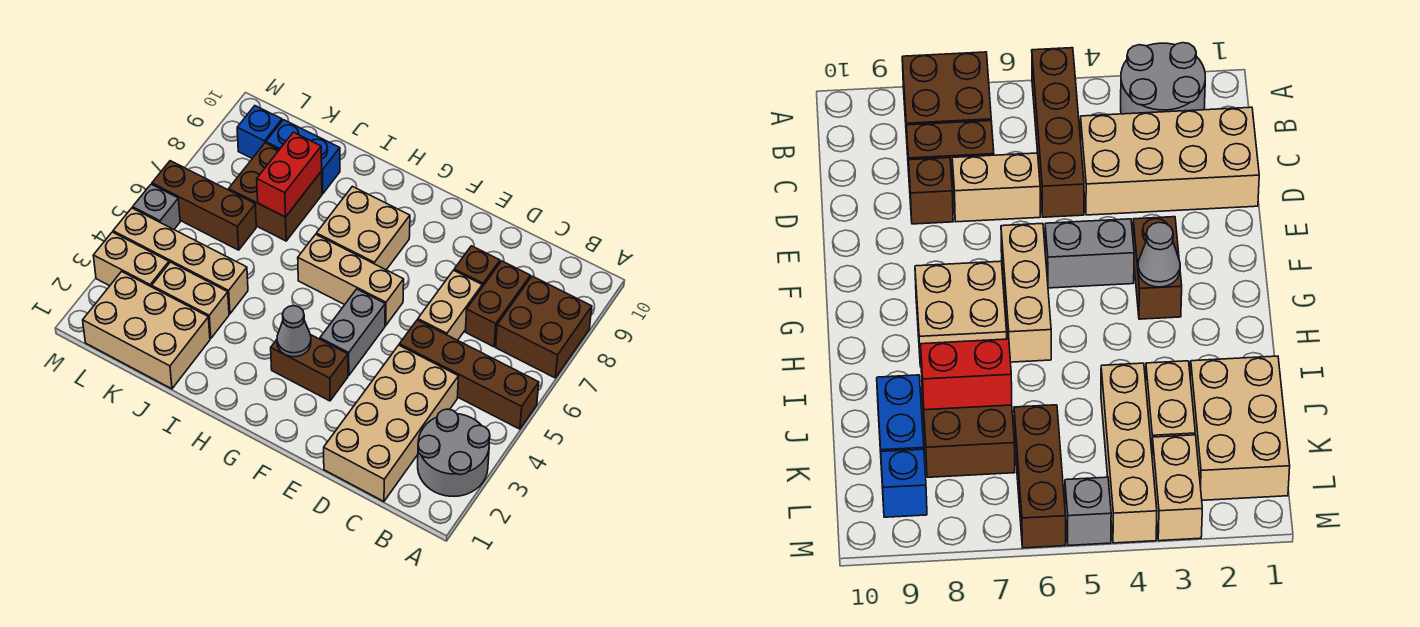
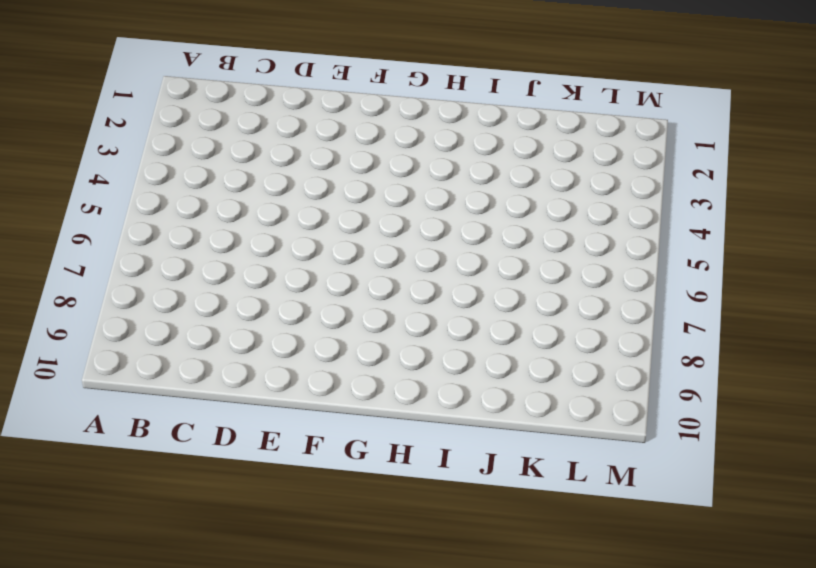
none -> grey 2x2 round brick [418,409,490,496]
none -> brown 1x4 brick [399,320,539,429]
none -> brown 2x2 brick [496,276,592,378]

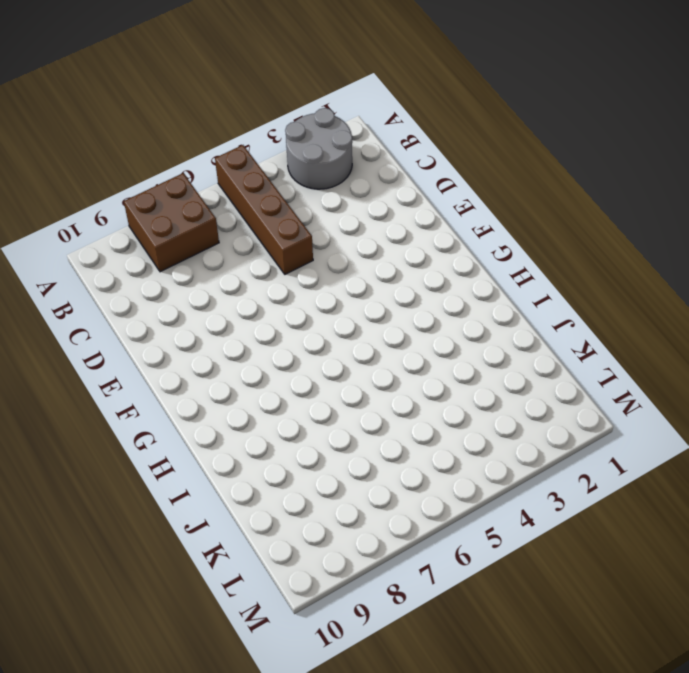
none -> tan 2x4 brick [324,345,459,501]
none -> brown 1x2 brick [465,261,530,347]
none -> tan 1x2 brick [418,270,482,340]

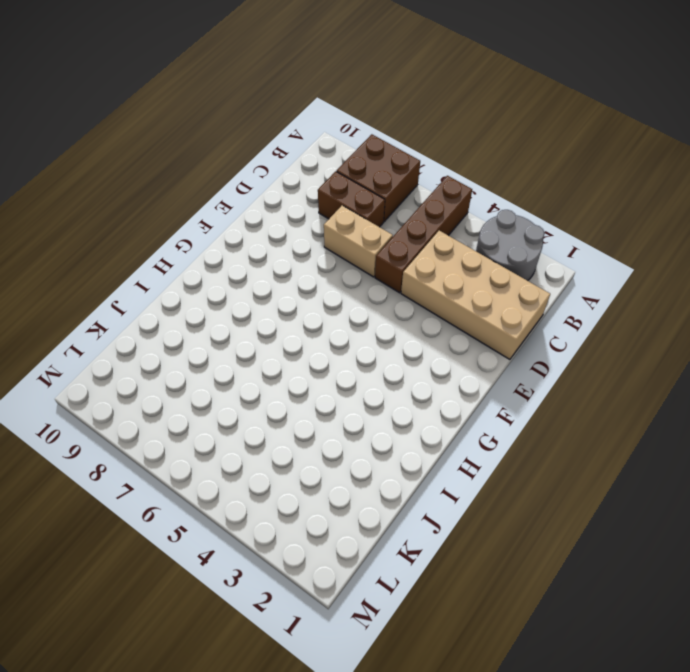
none -> brown 1x1 brick [454,246,500,287]
none -> brown 1x2 brick [271,335,348,401]
none -> grey 1x2 brick [320,289,385,376]

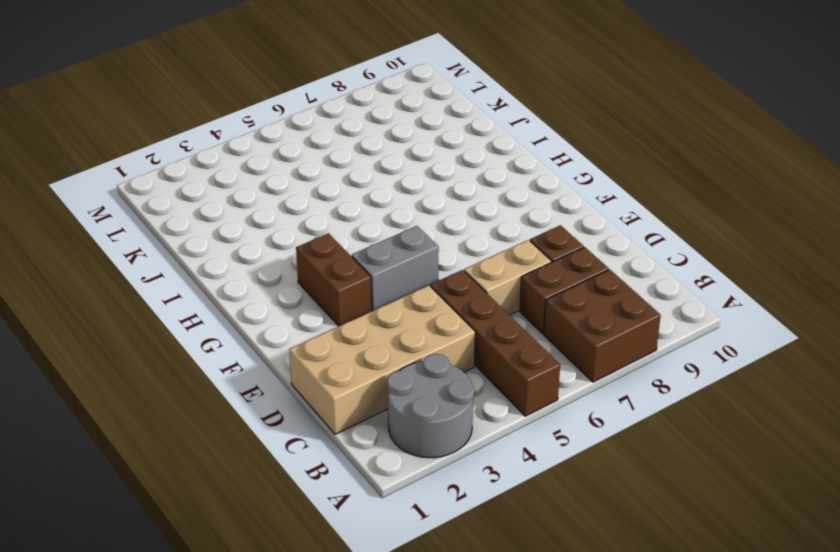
none -> tan 1x3 brick [298,234,404,325]
none -> tan 2x2 brick [316,186,410,270]
none -> tan 2x3 brick [83,272,210,389]

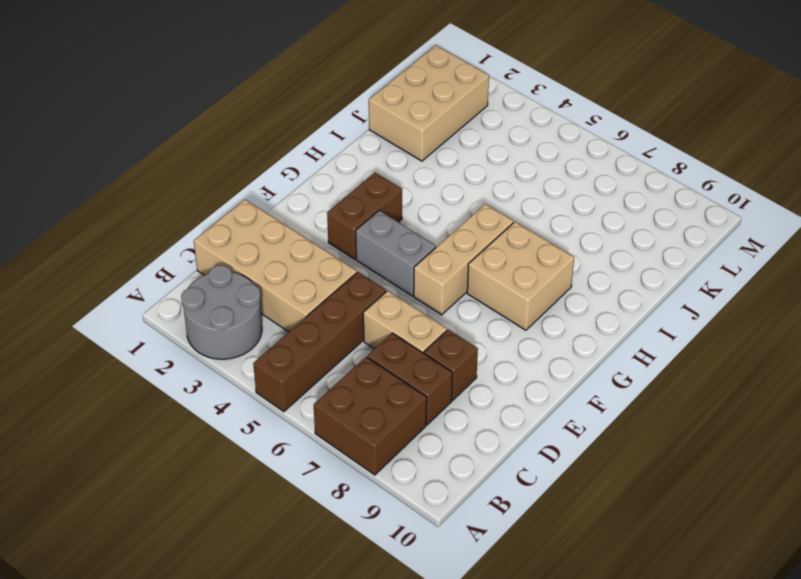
none -> tan 1x2 brick [152,262,229,339]
none -> tan 1x4 brick [113,208,248,314]
none -> brown 2x2 brick [229,143,322,241]

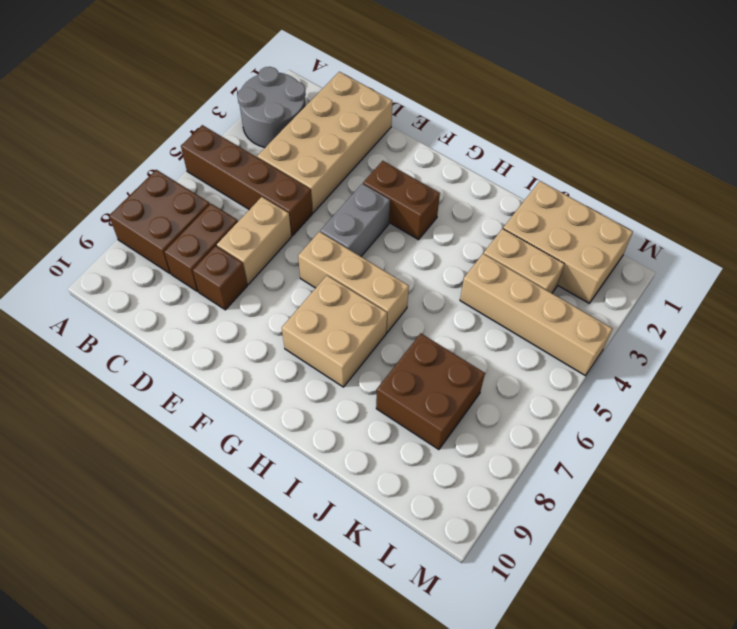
none -> blue 1x2 brick [266,120,340,194]
none -> brown 1x3 brick [152,161,256,250]
none -> tan 1x2 brick [93,232,169,287]

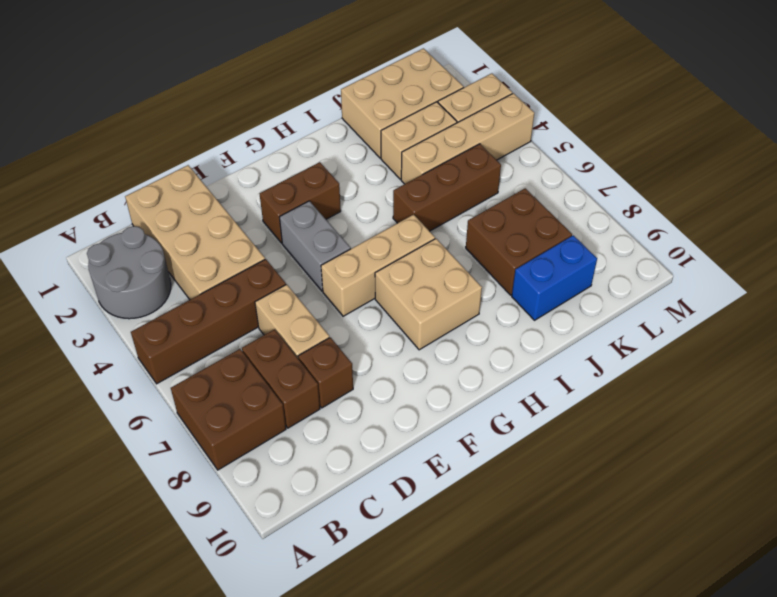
brown 1x3 brick [393,144,501,231] -> brown 1x3 brick moved to [152,161,256,250]
none -> blue 1x1 brick [237,106,282,158]
none -> grey 1x1 brick [133,184,180,229]
none -> grey 1x1 cone [277,306,311,357]

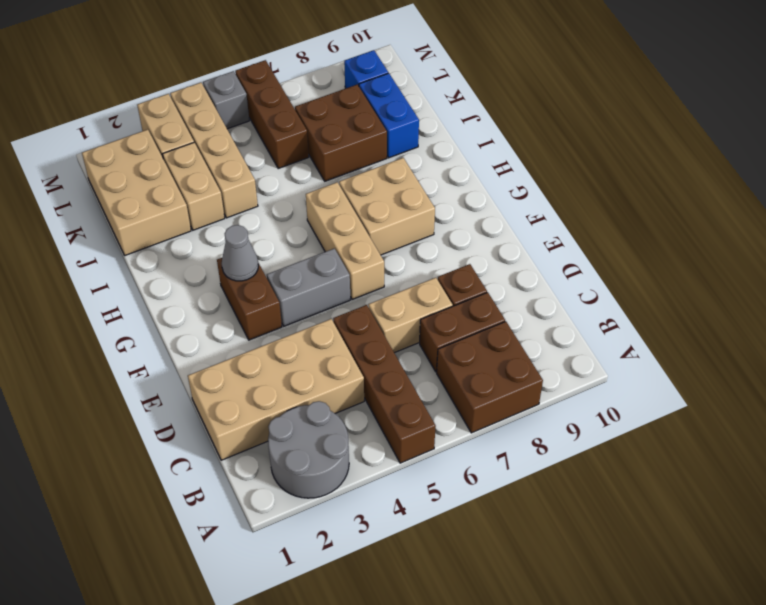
none -> red 1x2 brick [257,132,322,217]

